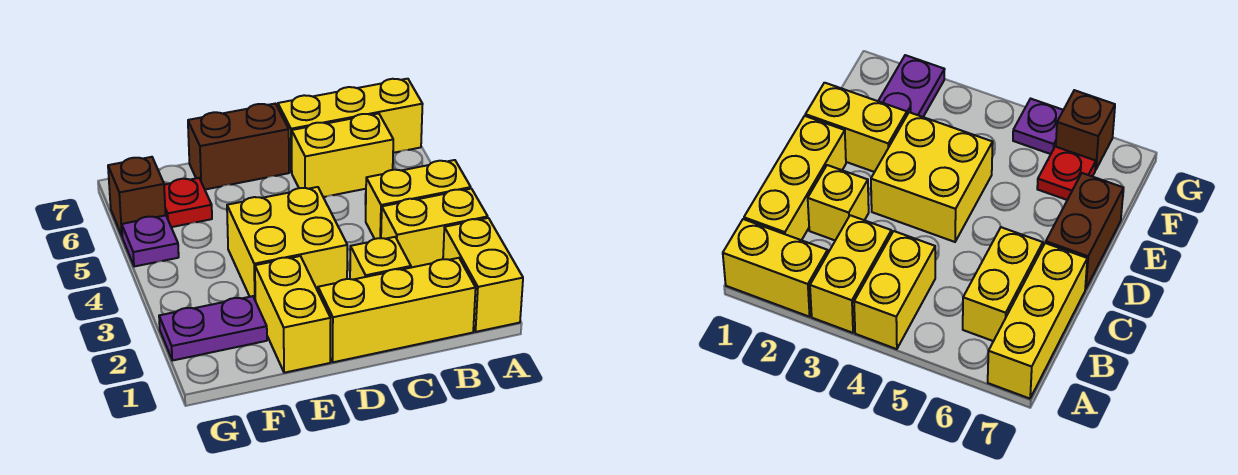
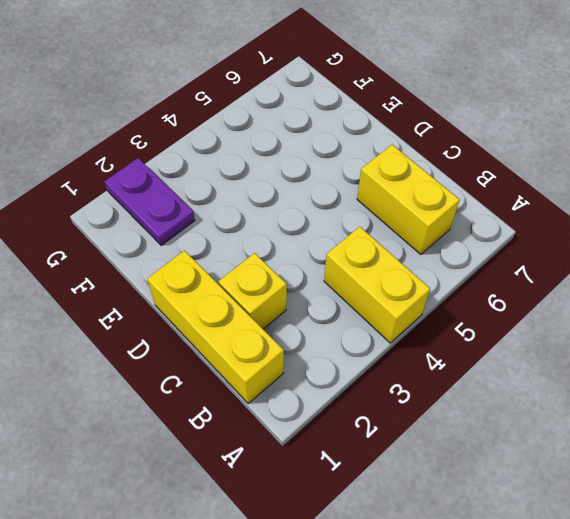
none -> yellow 1x2 brick [443,218,523,332]
none -> yellow 1x2 brick [381,189,488,268]
none -> yellow 1x3 brick [278,79,423,173]

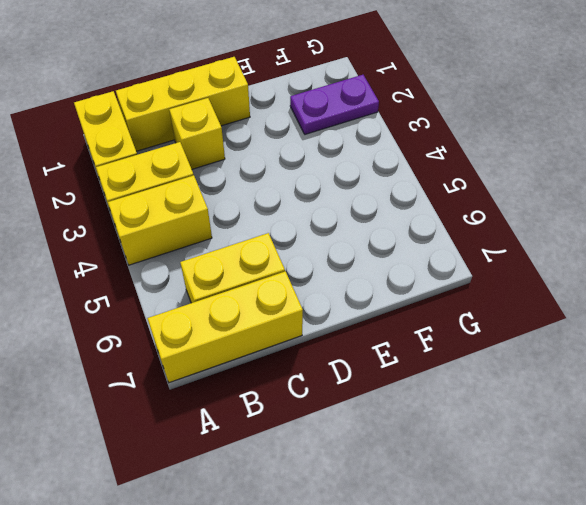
none -> yellow 2x2 brick [227,187,347,301]
none -> brown 1x2 brick [188,104,289,189]
none -> yellow 1x2 brick [255,256,331,373]

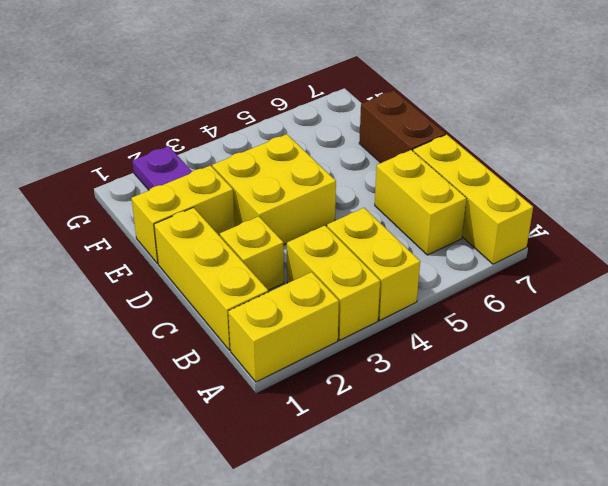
none -> red 1x1 plate [164,178,212,227]
none -> purple 1x1 plate [122,215,179,267]
none -> brown 1x1 brick [108,157,165,236]

